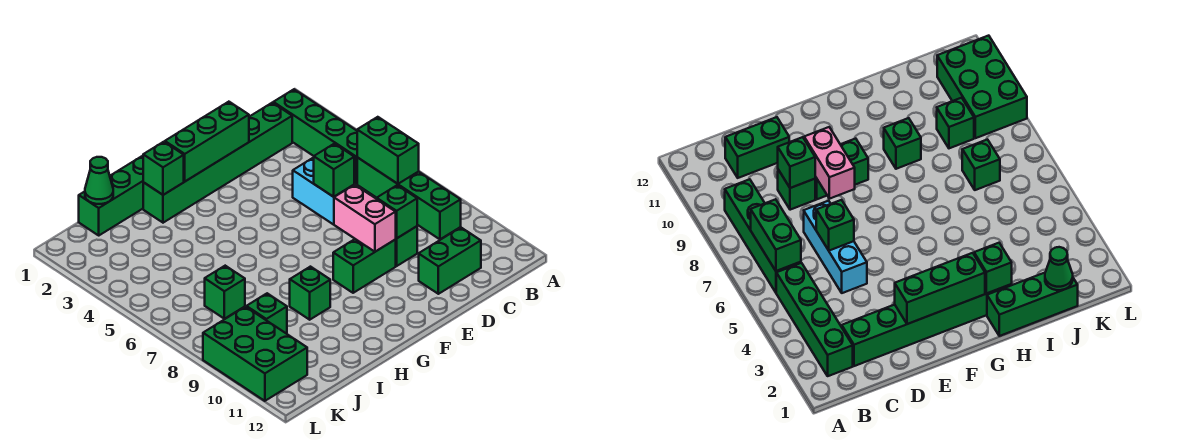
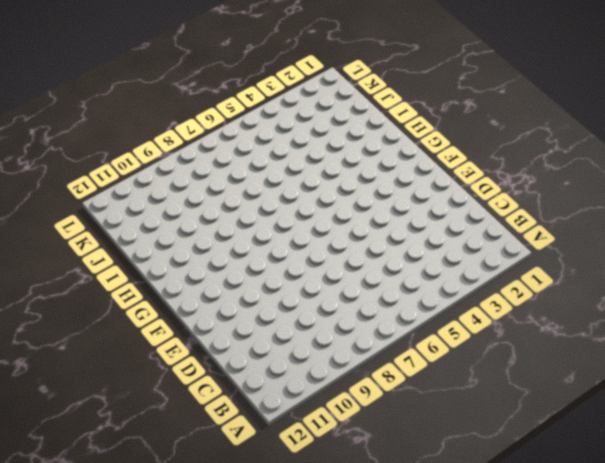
none -> green 1x4 brick [273,89,357,184]
none -> green 1x4 brick [357,157,461,239]
none -> green 1x6 brick [143,103,292,223]

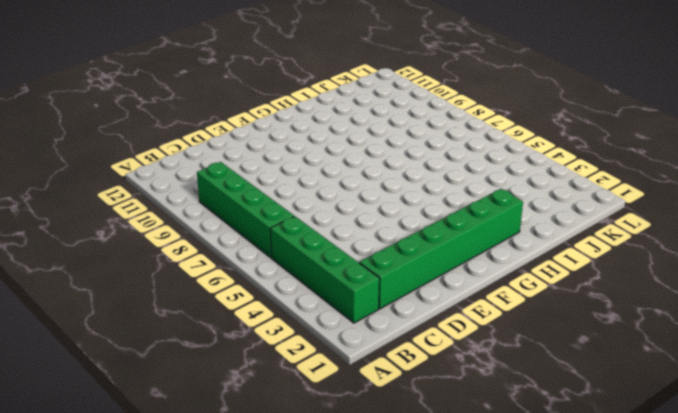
none -> green 1x2 brick [419,227,481,294]
none -> cyan 1x3 brick [293,157,353,225]
none -> green 1x1 brick [396,226,417,266]

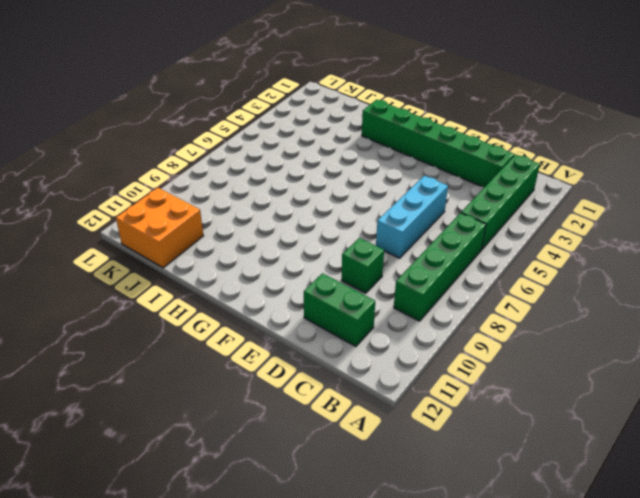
orange 2x2 brick [116,188,203,268] -> green 2x3 brick [203,307,307,401]
none -> green 1x2 brick [333,239,396,293]
none -> green 1x3 brick [79,156,143,235]
none -> green 1x1 brick [290,267,330,320]

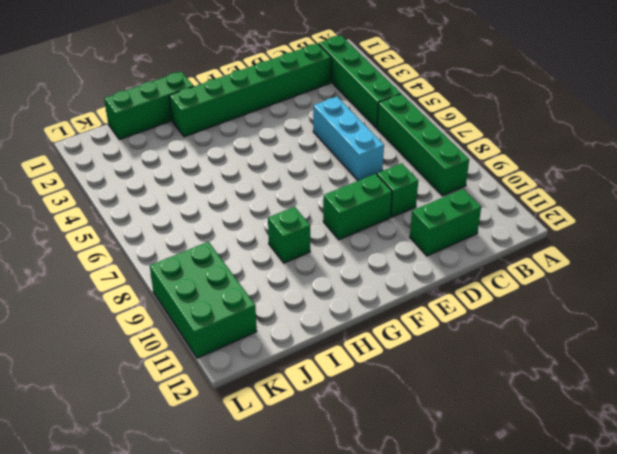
none -> green 1x1 brick [205,266,245,319]
none -> green 1x1 brick [246,293,287,334]
none -> green 1x2 brick [357,117,419,184]

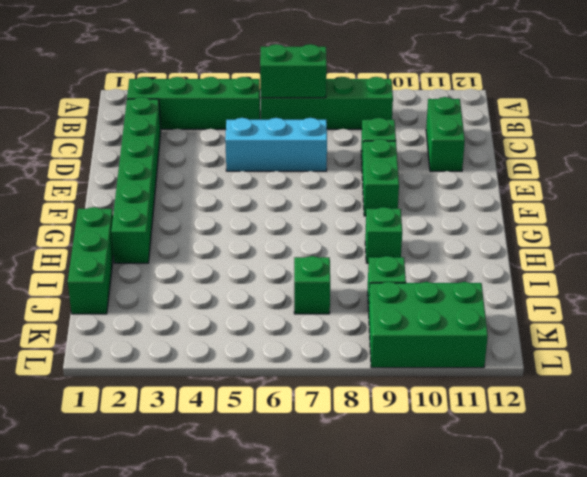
none -> green 1x1 brick [314,144,354,197]
none -> green 1x1 brick [377,185,417,238]
none -> green 1x3 brick [165,102,249,181]

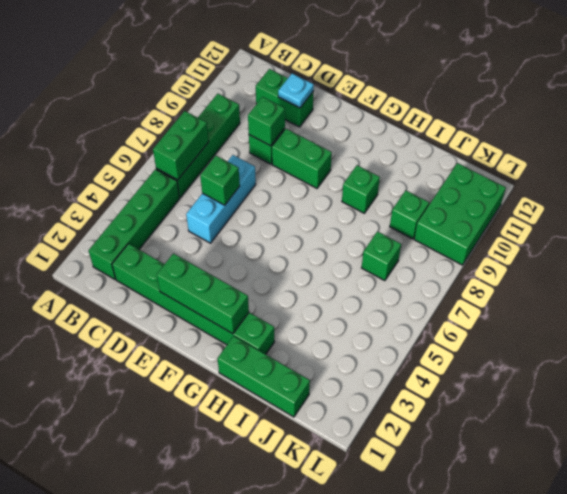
cyan 1x1 plate [278,74,314,108] -> none
none -> pink 1x2 brick [334,185,396,252]
none -> green 1x1 brick [143,142,184,195]
none -> green 1x1 cone [85,157,113,204]

